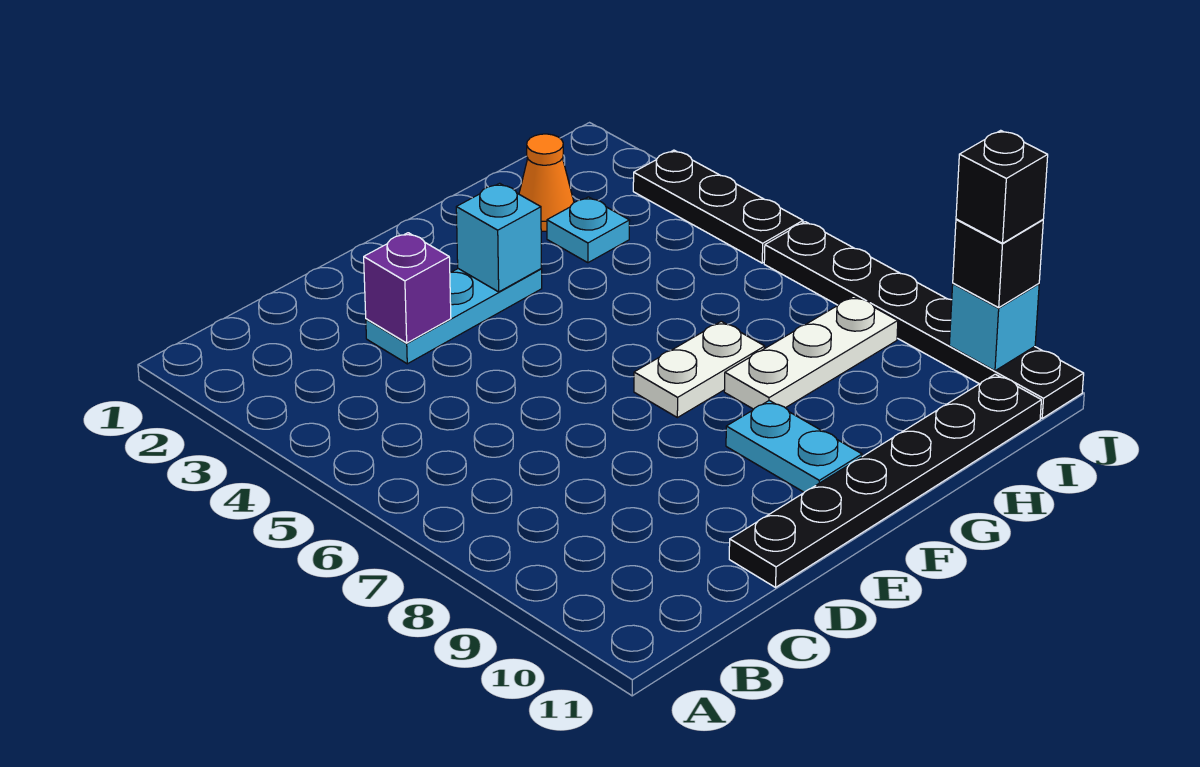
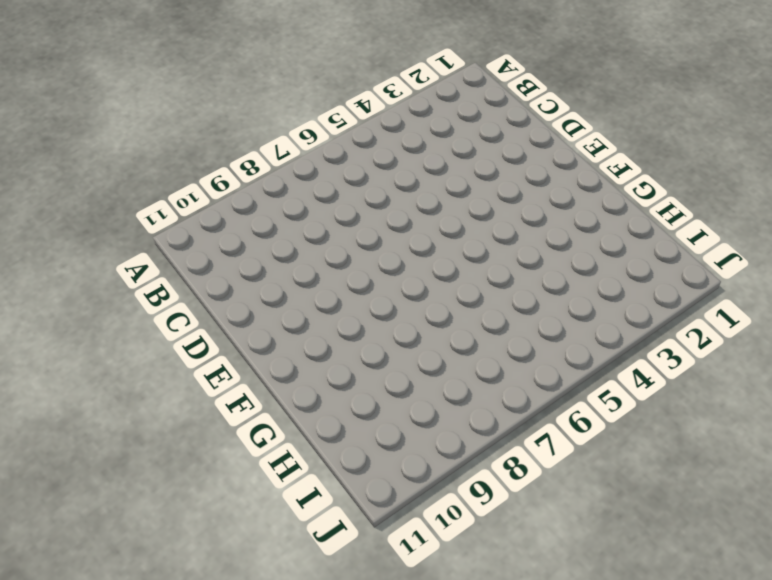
none -> cyan 1x3 plate [366,269,542,364]
none -> black 1x6 plate [729,374,1041,587]
none -> white 1x2 plate [634,321,765,418]

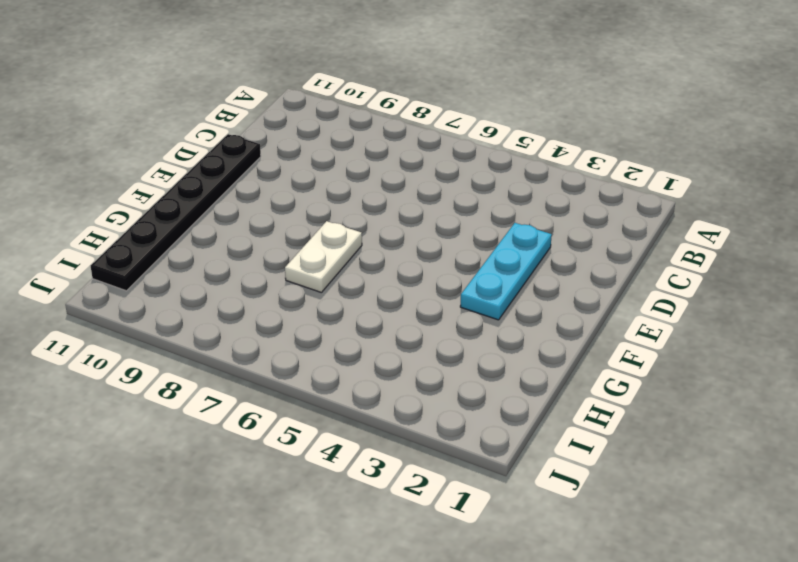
none -> cyan 1x2 plate [726,401,862,492]
none -> white 1x3 plate [724,296,898,409]
none -> orange 1x1 cone [519,134,574,231]

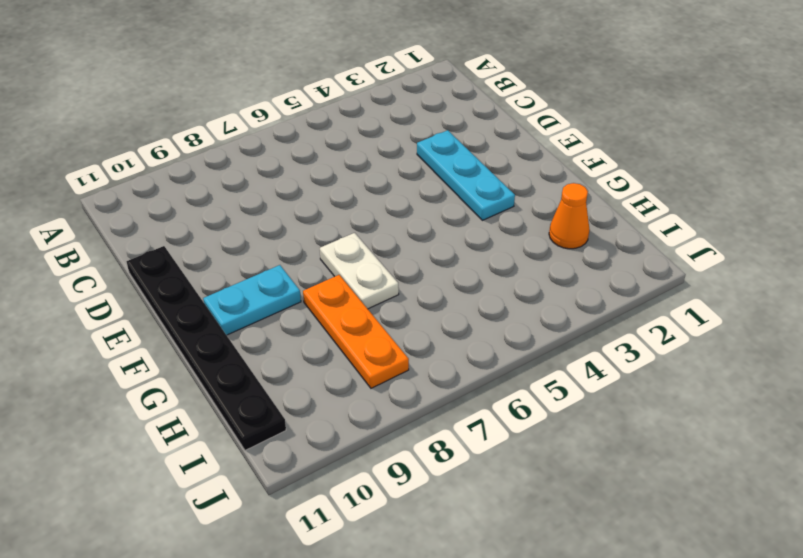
orange 1x3 plate [303,275,409,388] -> white 1x3 plate [724,296,898,409]
none -> cyan 1x1 plate [547,197,630,263]
none -> black 1x3 plate [633,150,803,263]
none -> black 1x6 plate [764,222,1084,418]

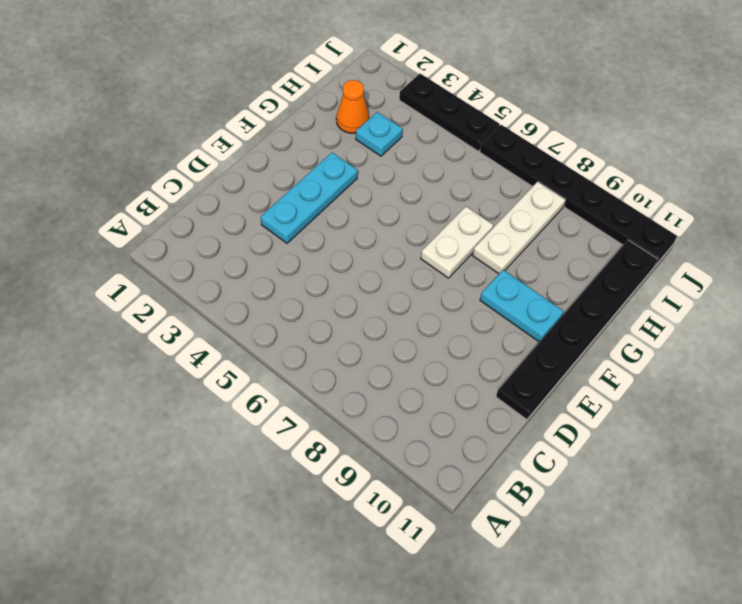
none -> purple 1x1 brick [364,233,451,343]
none -> cyan 1x1 brick [456,183,541,292]
none -> cyan 1x1 brick [949,283,1039,371]

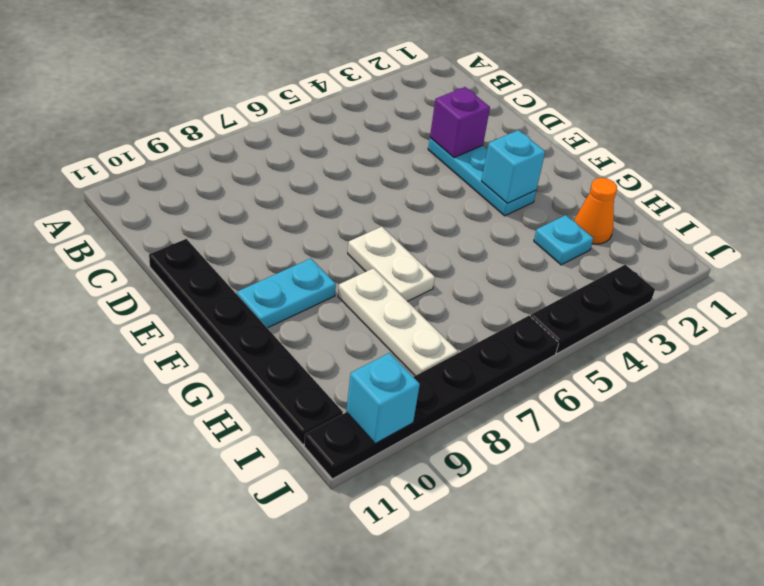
none -> black 1x1 brick [953,219,1043,308]
none -> black 1x1 brick [956,130,1048,243]

